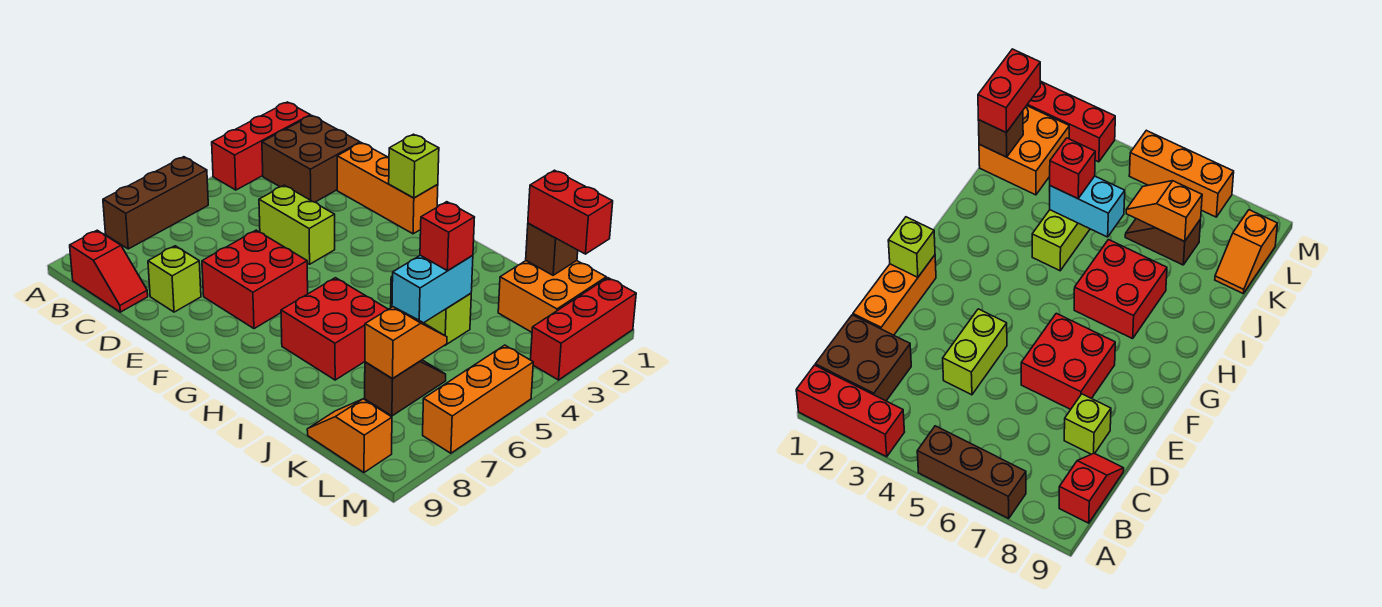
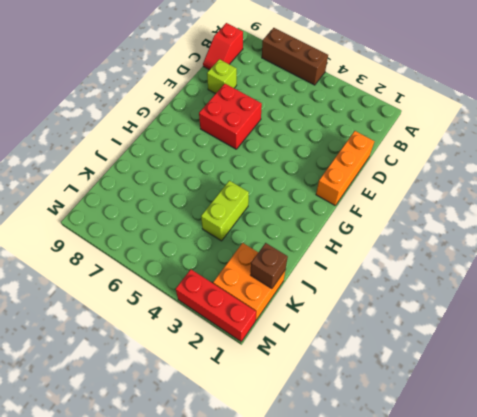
none -> red 1x3 brick [212,102,310,190]
none -> brown 2x2 brick [262,115,360,202]
none -> lime 1x2 brick [259,185,335,264]

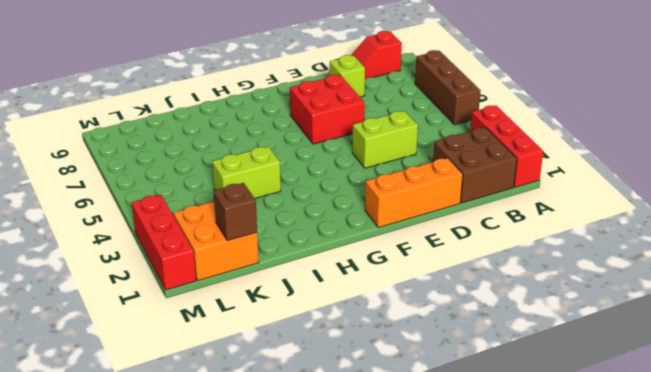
none -> red 2x2 brick [281,278,388,380]
none -> brown 1x2 slope [365,360,446,416]
none -> orange 1x2 slope [307,399,392,472]

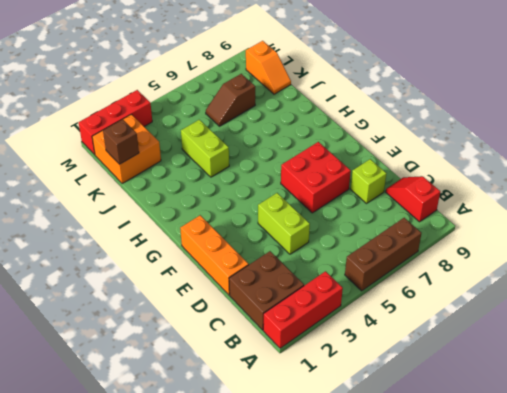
none -> red 2x2 brick [281,278,388,380]
none -> orange 1x3 brick [423,345,533,453]
none -> lime 1x1 brick [389,134,439,198]

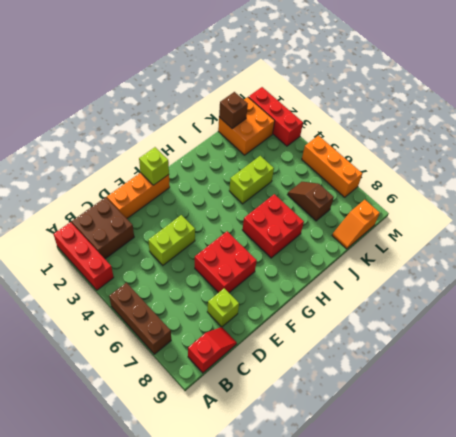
none -> cyan 1x2 brick [392,255,473,323]
none -> orange 1x2 slope [365,307,447,378]
none -> red 1x1 brick [420,202,475,271]

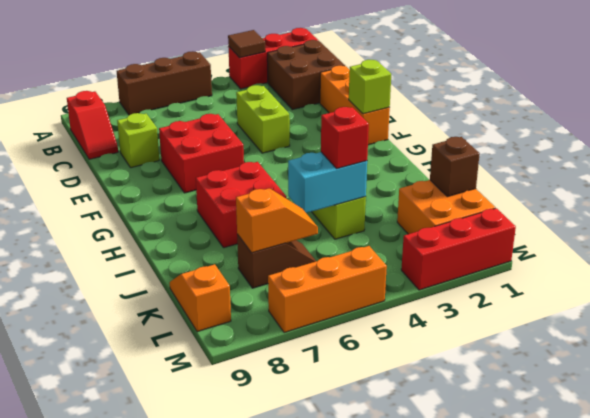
brown 1x1 tile [228,30,265,58] -> none
none -> red 1x2 brick [528,170,613,254]

